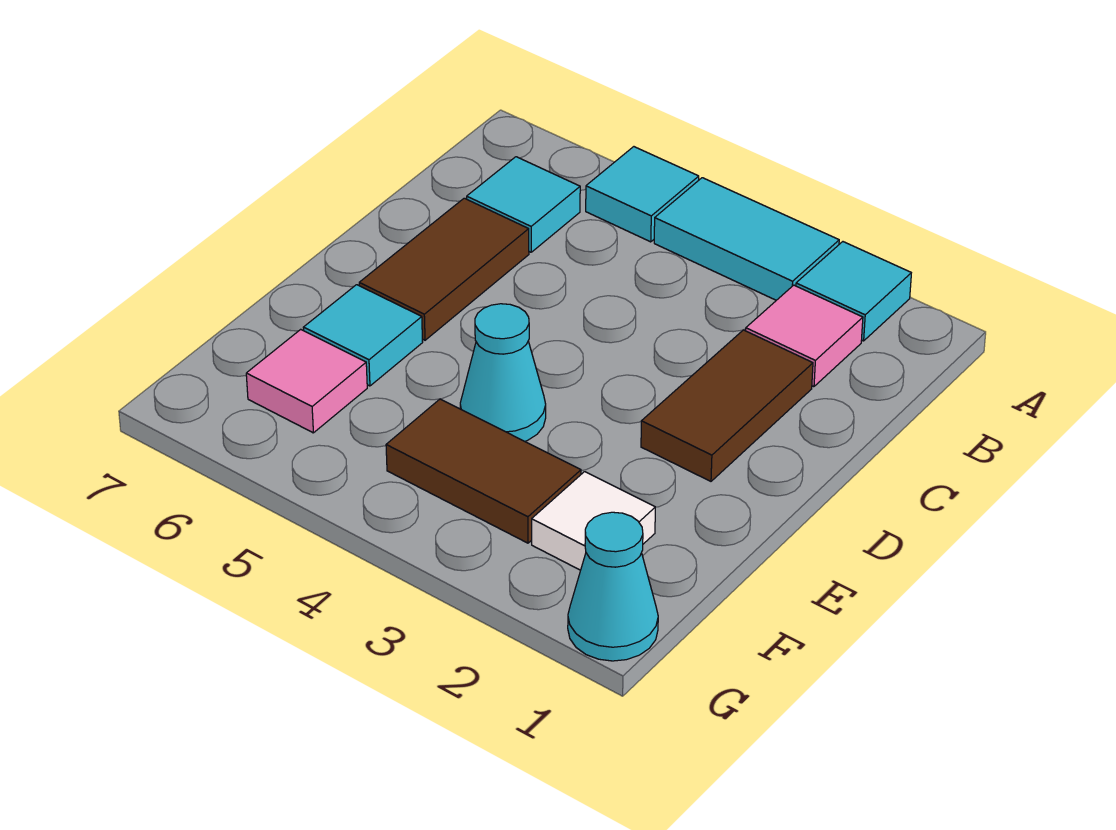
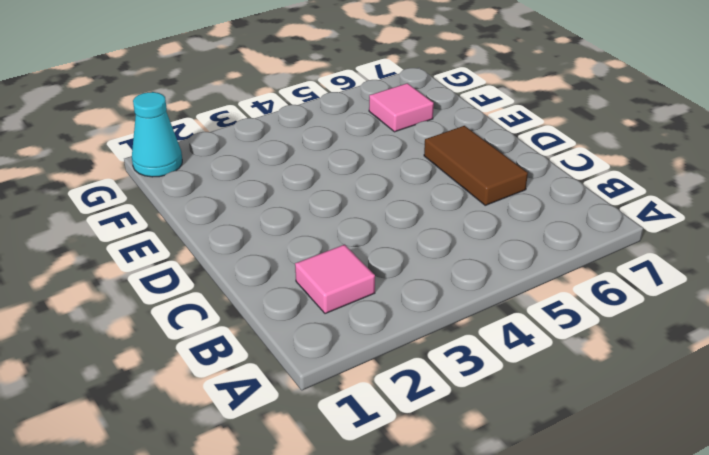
none -> cyan 1x1 tile [796,242,911,341]
none -> cyan 1x2 tile [654,178,839,300]
none -> cyan 1x1 tile [586,147,699,242]

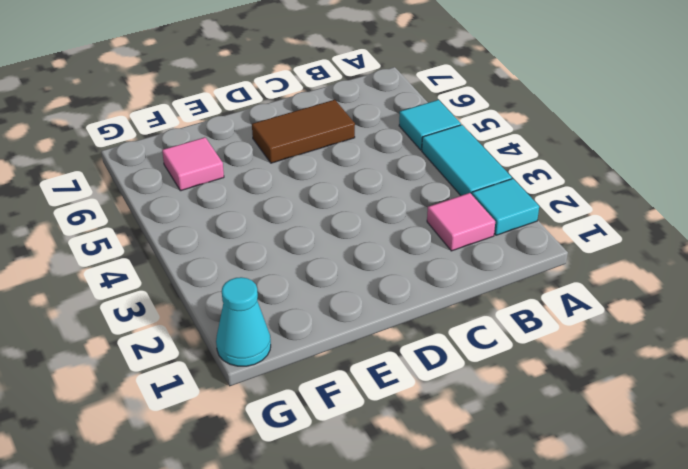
none -> cyan 1x1 tile [467,157,580,252]
none -> brown 1x2 tile [641,330,813,481]
none -> cyan 1x1 cone [460,304,546,441]

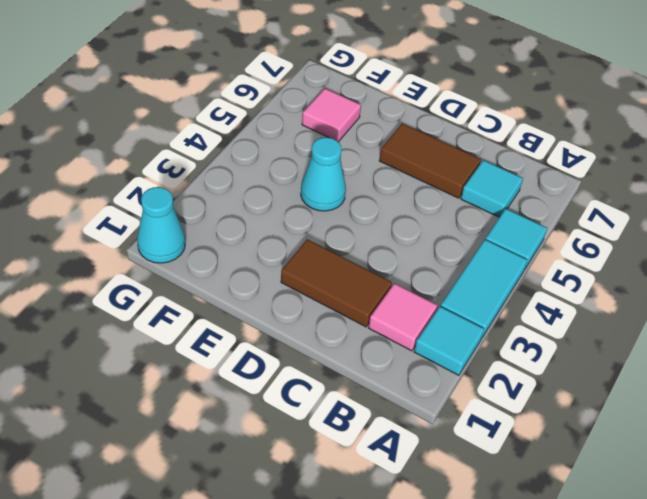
none -> cyan 1x1 tile [303,285,423,386]
none -> white 1x1 tile [532,472,655,570]
none -> brown 1x2 tile [386,399,581,543]

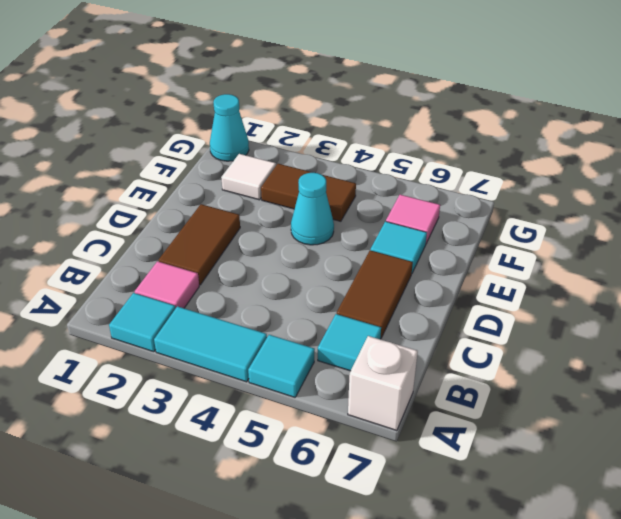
white 1x1 brick [348,336,418,431] -> none

